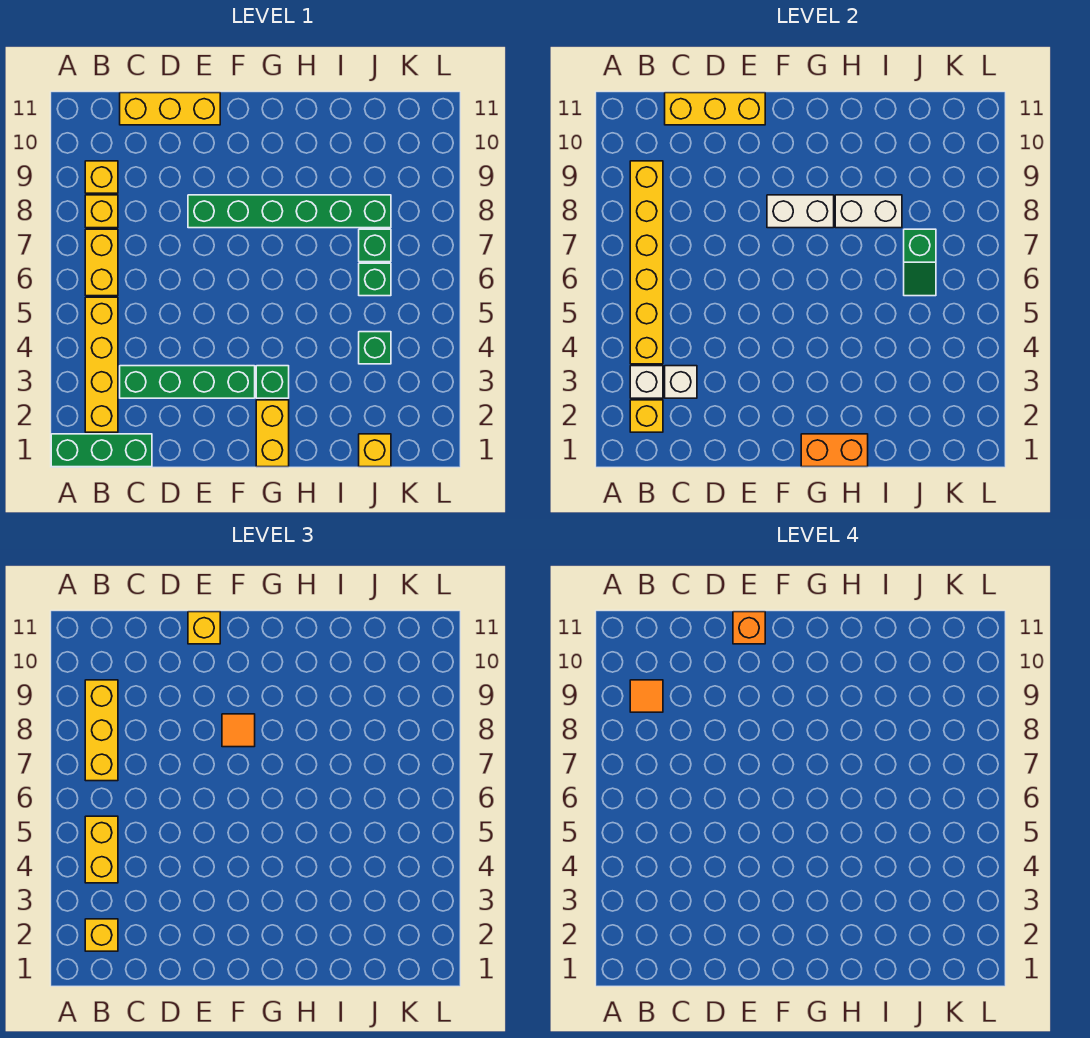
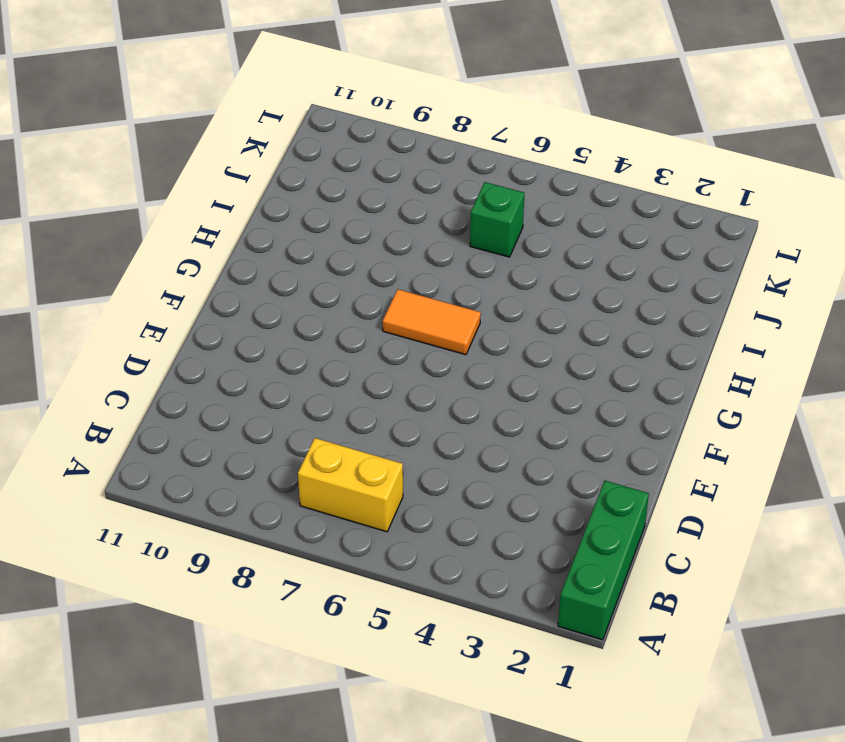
orange 1x2 tile [383,289,481,355] -> none
none -> yellow 1x4 brick [85,297,118,432]
none -> yellow 1x1 brick [85,195,118,228]
none -> yellow 1x1 brick [85,161,118,193]
none -> green 1x4 brick [120,366,255,398]

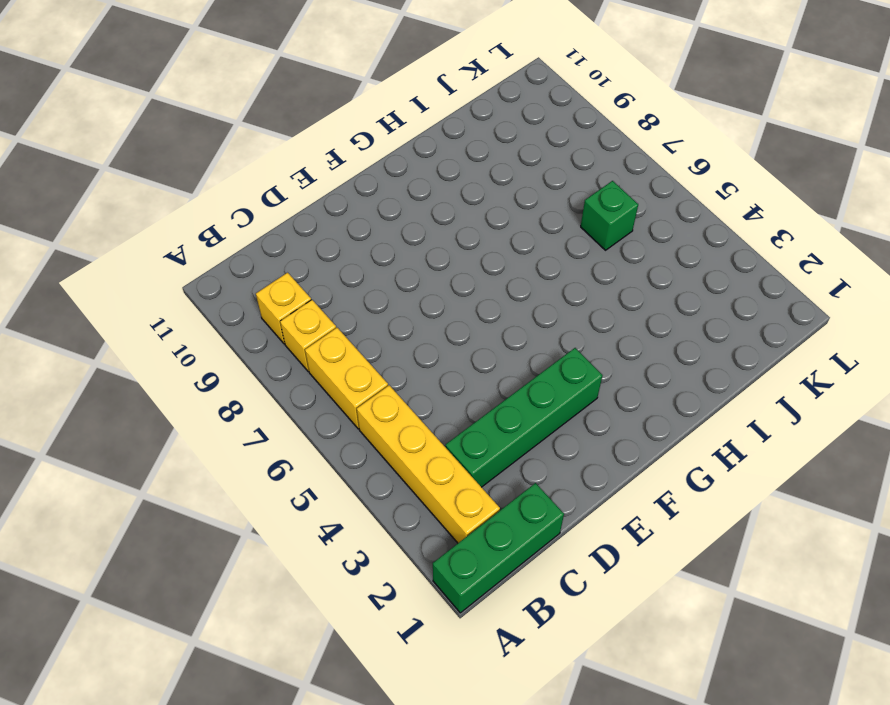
none -> yellow 1x3 brick [120,93,220,125]
none -> green 1x6 brick [188,195,391,228]
none -> yellow 1x2 brick [256,400,289,467]
none -> green 1x1 brick [256,366,289,398]

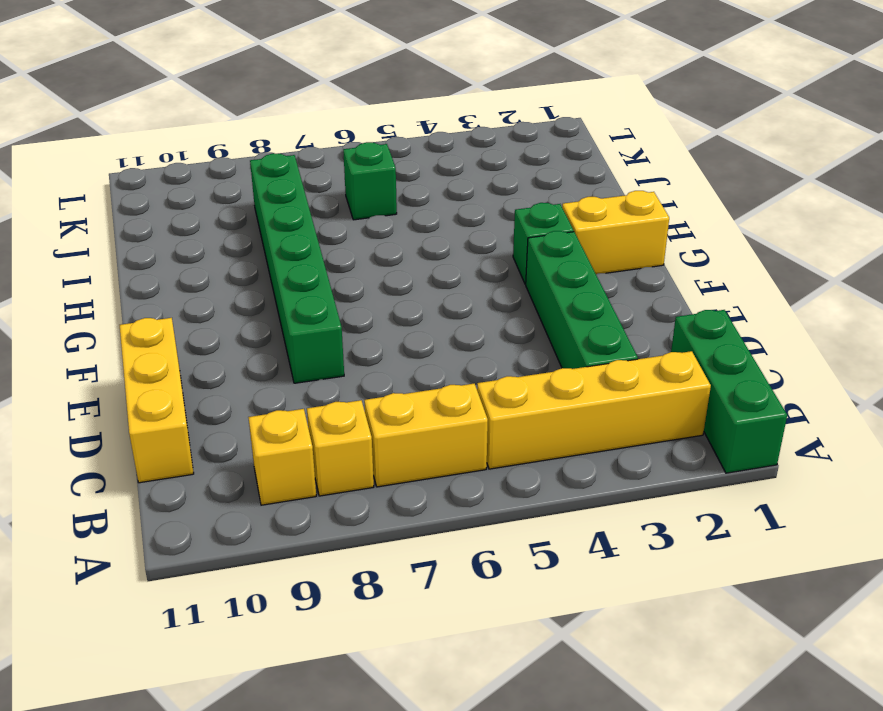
none -> yellow 1x1 brick [359,434,391,467]
none -> green 1x1 brick [359,332,391,364]
none -> green 1x1 brick [359,229,391,262]
none -> yellow 1x1 brick [630,400,663,432]

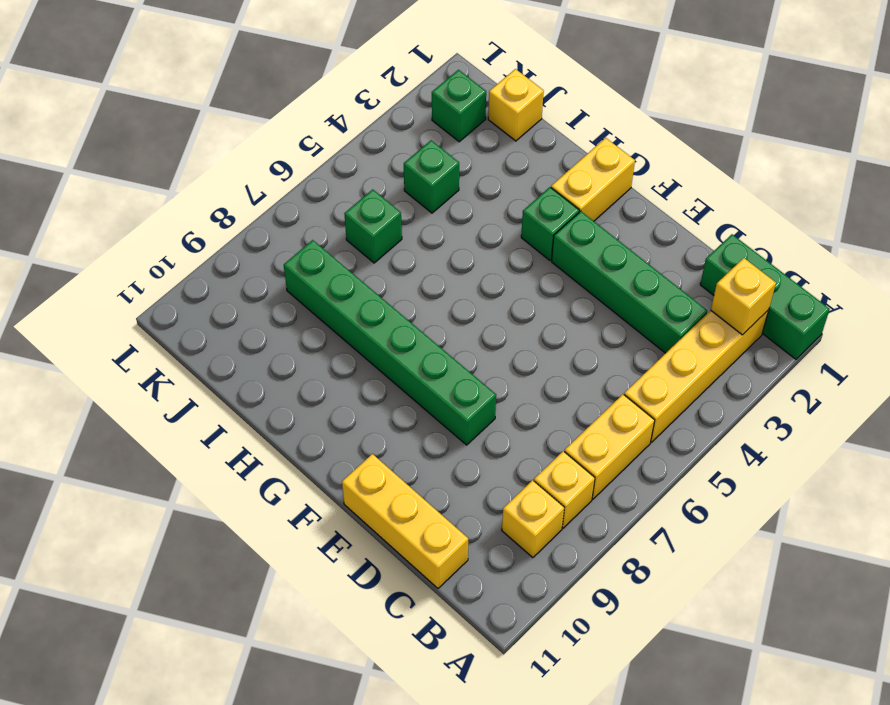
green 1x1 brick [432,70,486,142] -> green 1x1 brick moved to [359,229,391,262]
none -> white 1x1 brick [630,366,663,398]
none -> yellow 1x6 brick [630,161,663,364]
none -> white 1x1 brick [665,366,697,398]
none -> yellow 1x3 brick [665,93,765,125]

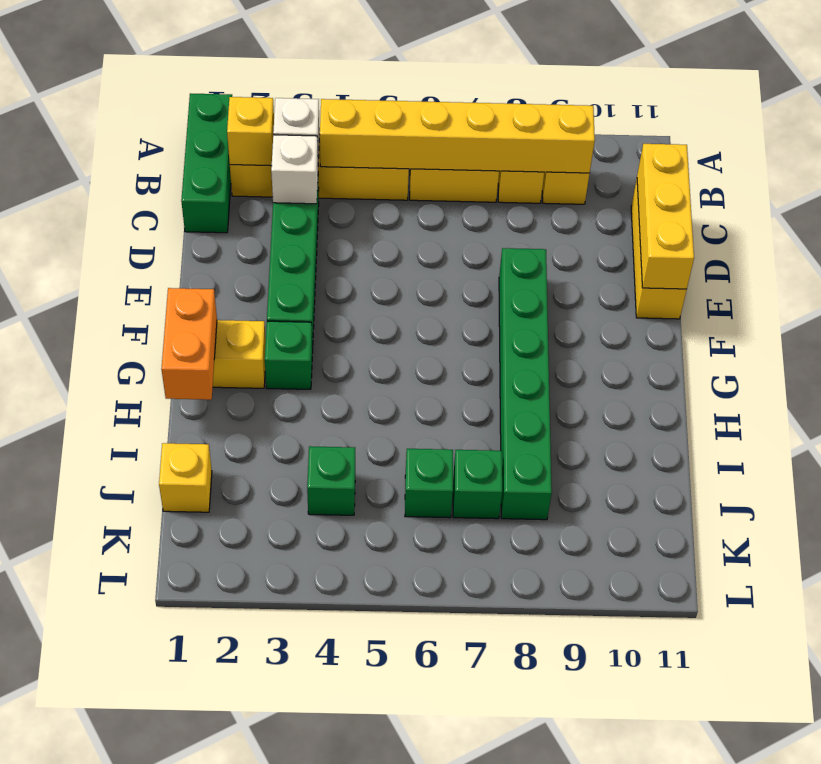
none -> white 1x2 brick [767,195,834,228]
none -> white 1x2 brick [835,195,902,228]
none -> green 1x2 slope [904,229,936,296]
none -> yellow 1x1 brick [85,919,118,951]

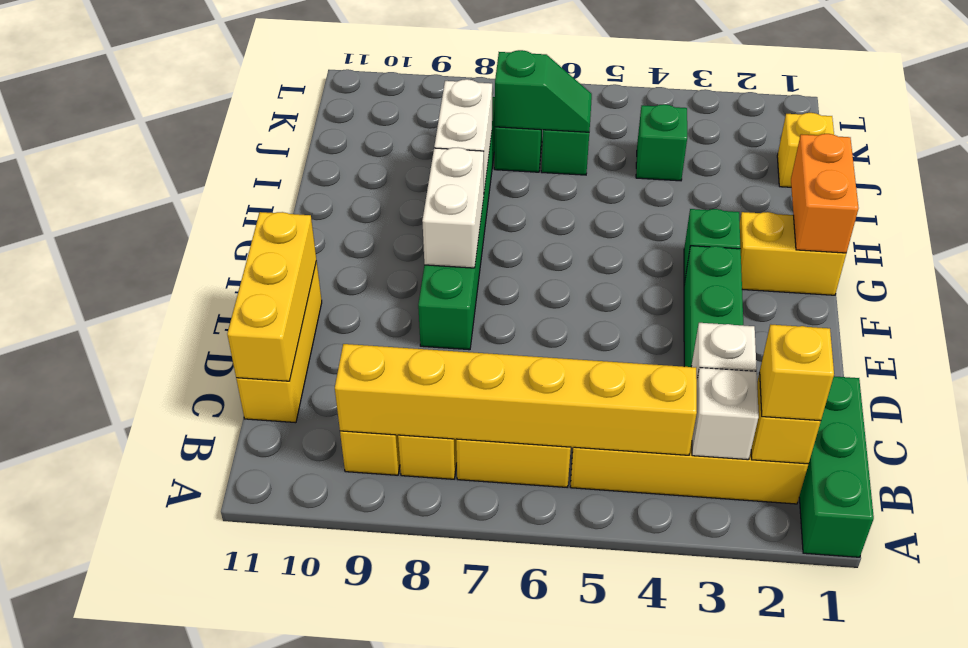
none -> yellow 1x2 brick [85,816,118,883]
none -> yellow 1x3 brick [85,680,118,781]
none -> yellow 1x1 brick [188,612,220,644]
none -> orange 1x1 tile [222,714,255,747]

